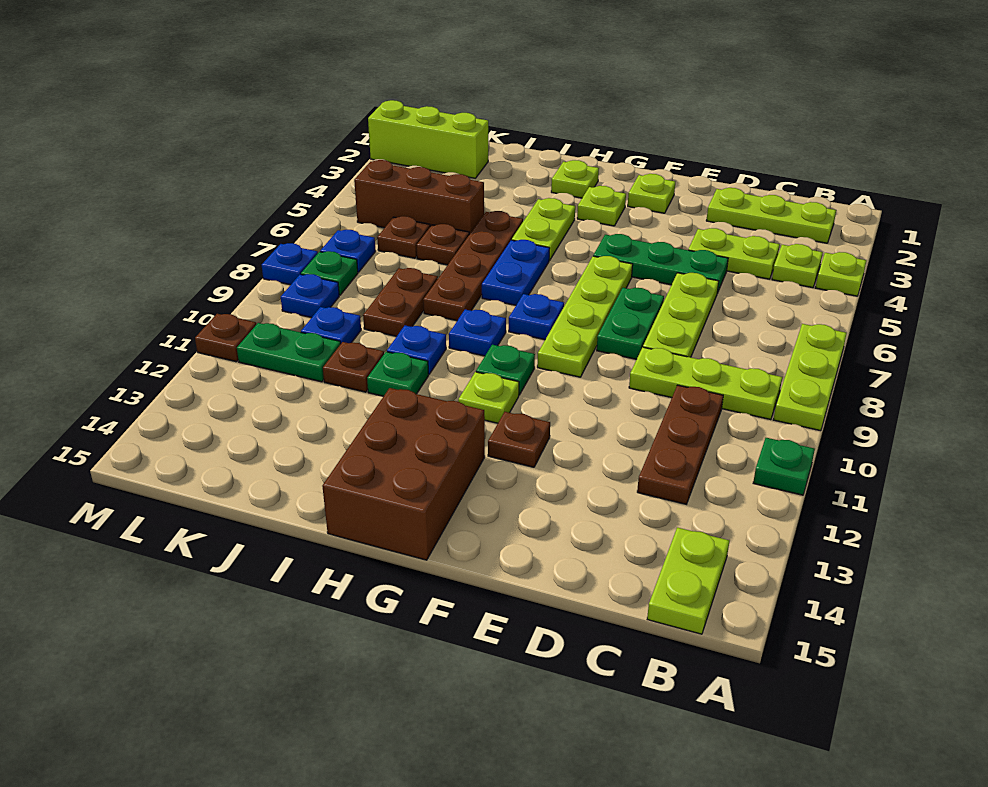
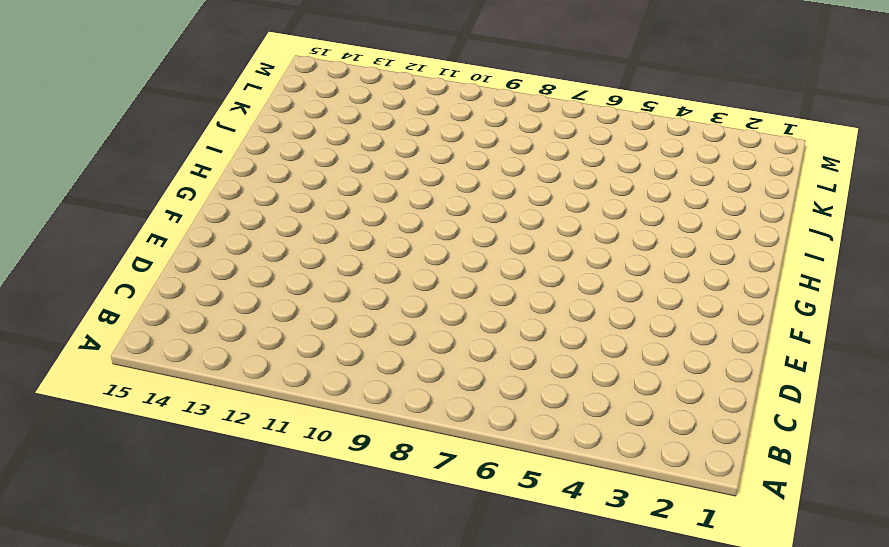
none -> lime 1x1 plate [816,252,866,296]
none -> lime 1x3 plate [773,324,846,431]
none -> green 1x1 plate [753,438,815,495]
none -> lime 1x3 plate [706,188,836,243]

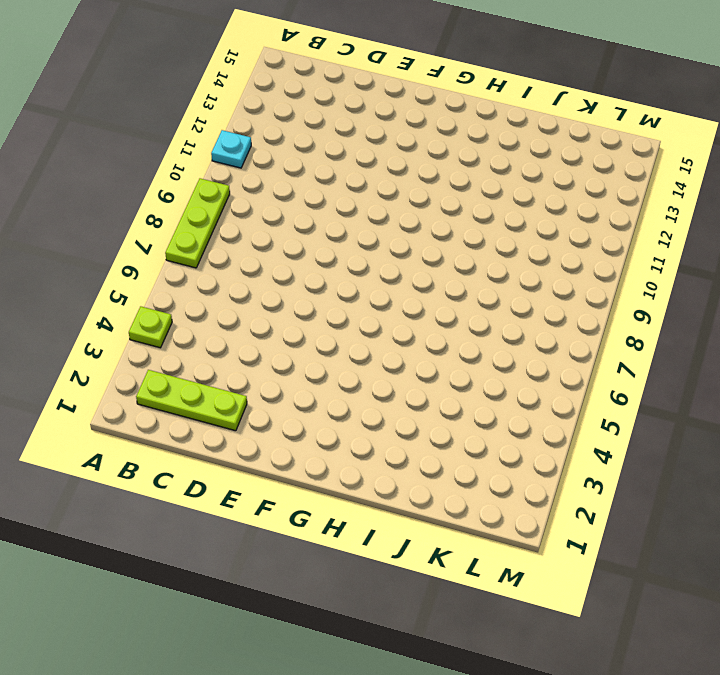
cyan 1x1 plate [211,130,251,168] -> green 1x1 plate [753,438,815,495]
none -> lime 1x1 plate [772,244,823,288]
none -> lime 1x3 plate [629,347,782,420]
none -> lime 1x2 plate [647,527,729,634]
none -> lime 1x2 plate [688,228,780,279]

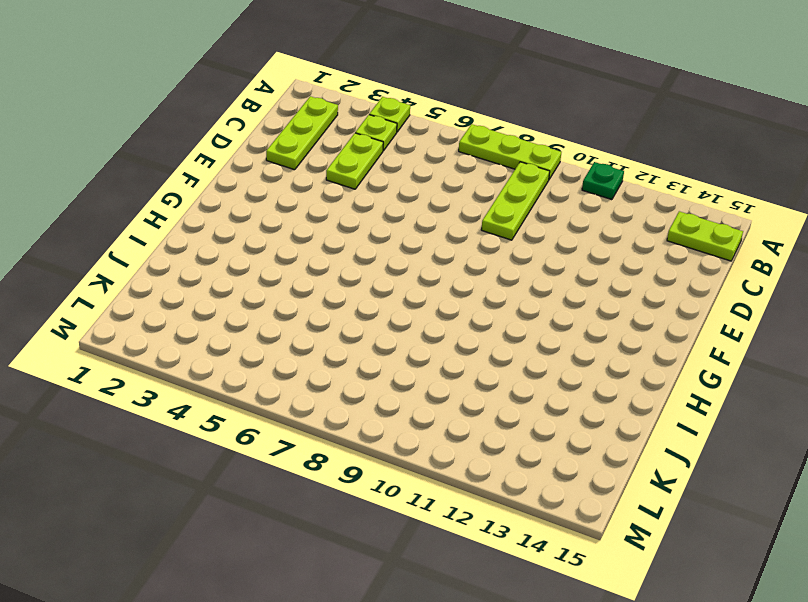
none -> brown 1x3 plate [637,385,723,504]
none -> green 1x3 plate [593,234,728,293]
none -> lime 1x3 plate [643,273,719,357]
none -> green 1x2 plate [597,288,664,359]

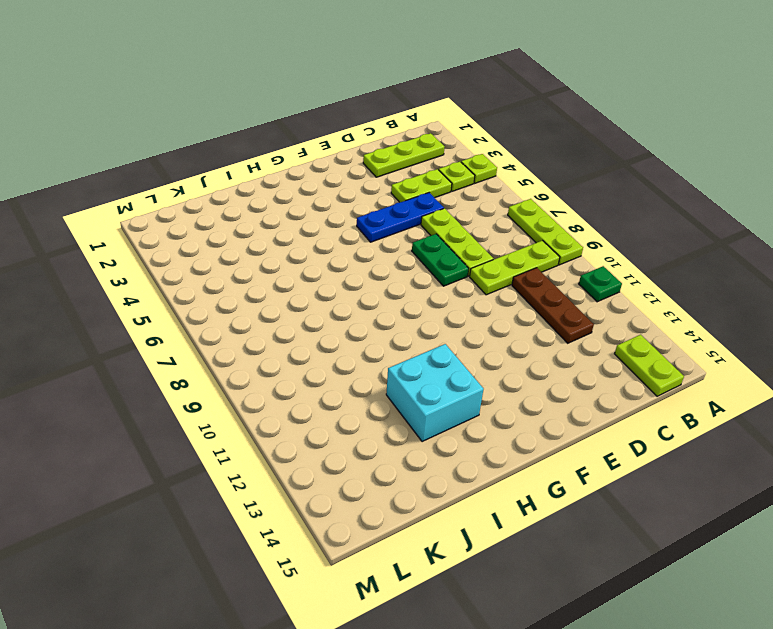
blue 1x3 plate [357,193,444,242] -> green 1x3 plate [593,234,728,293]
cyan 2x2 brick [386,344,483,442] -> brown 2x3 brick [322,388,485,560]
none -> lime 1x1 plate [628,174,675,213]
none -> lime 1x4 plate [537,256,633,377]
none -> brown 1x1 plate [488,412,550,467]
none -> lime 1x1 plate [577,186,626,226]

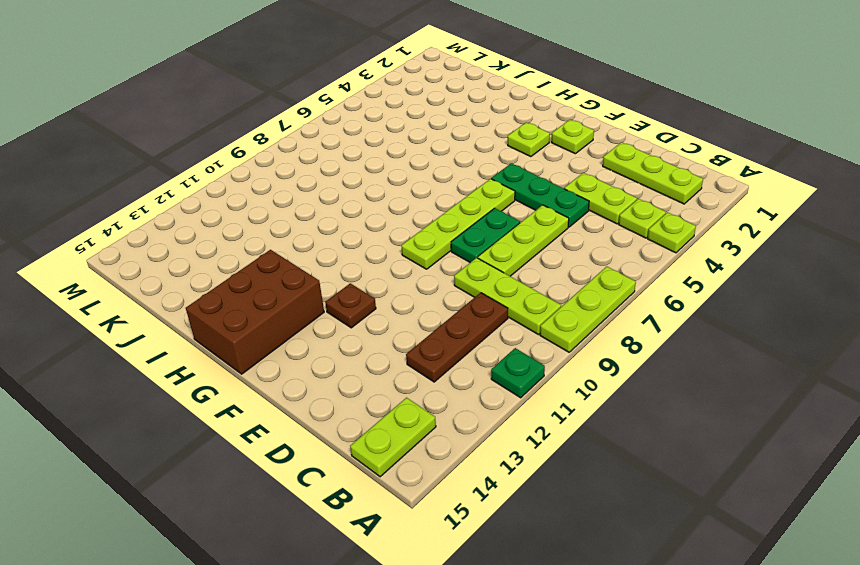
none -> blue 1x1 plate [509,294,564,340]
none -> green 1x1 plate [476,345,535,395]
none -> lime 1x1 plate [458,372,519,423]
none -> lime 1x1 plate [551,160,599,198]

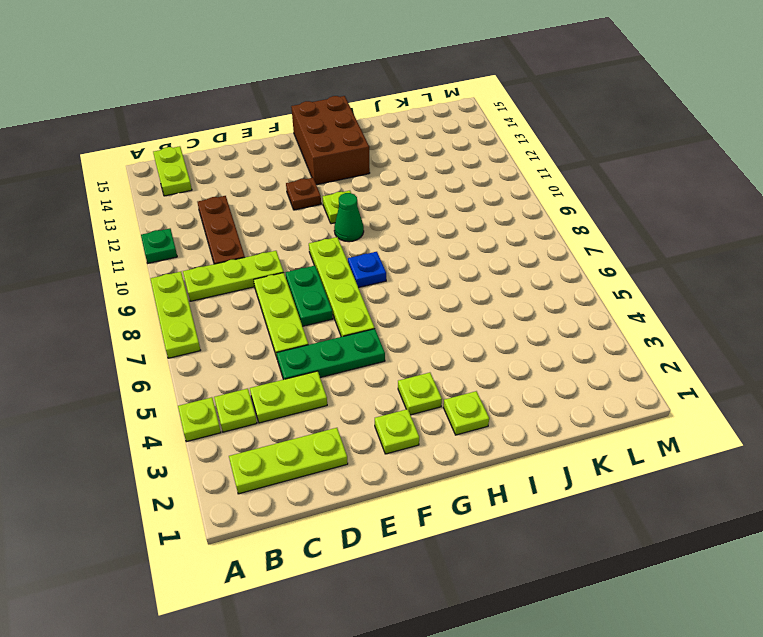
green 1x1 cone [334,193,364,242] -> green 1x1 plate [476,345,535,395]
none -> lime 1x2 plate [512,198,575,261]
none -> blue 1x2 plate [482,240,550,305]
none -> blue 1x1 plate [449,310,506,356]
none -> brown 1x4 plate [423,211,523,321]

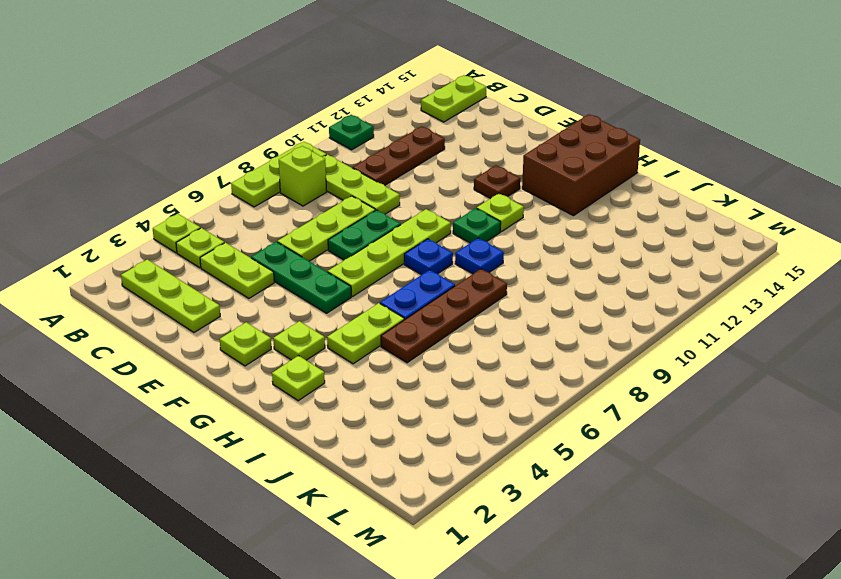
lime 1x1 brick [279,146,327,206] -> none
none -> blue 1x1 plate [387,326,446,374]
none -> green 1x1 plate [367,352,429,396]
none -> brown 1x3 brick [354,160,484,234]
none -> brown 1x1 plate [417,224,469,265]

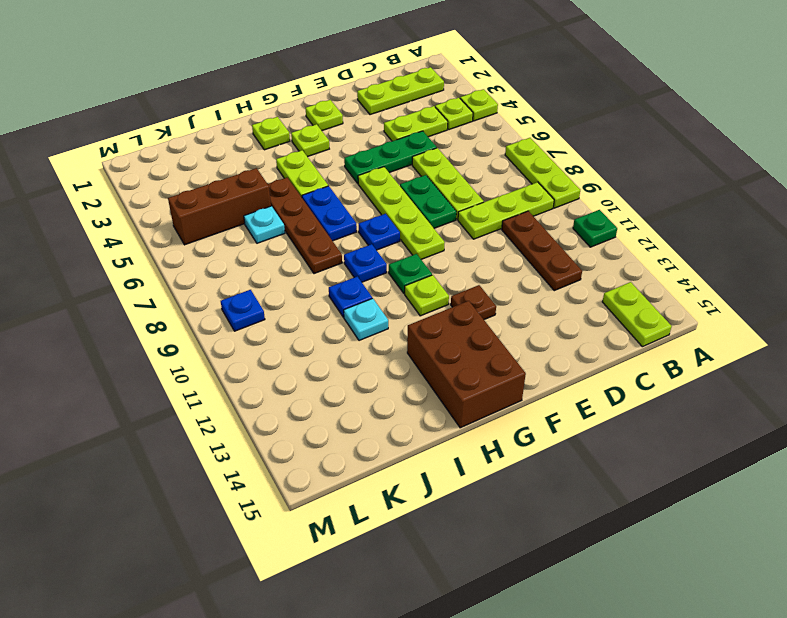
cyan 1x1 plate [344,298,388,341] -> green 1x1 plate [367,352,429,396]
cyan 1x1 plate [244,206,285,243] -> brown 1x1 plate [417,224,469,265]
none -> brown 1x2 plate [363,268,438,336]
none -> brown 1x1 plate [323,342,384,392]
none -> lime 1x3 brick [368,100,488,178]
none -> brown 1x1 plate [377,216,430,258]

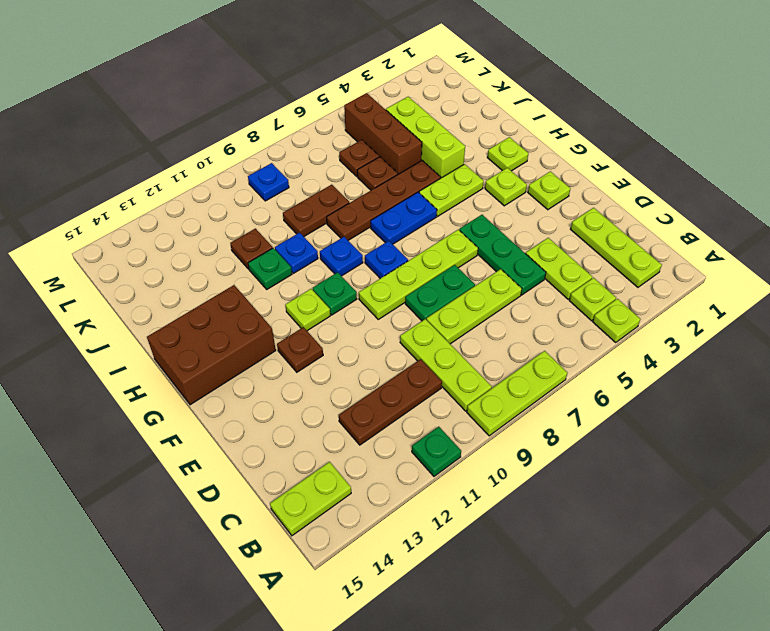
lime 1x3 brick [386,97,465,178] -> lime 1x3 brick moved to [368,100,488,178]
none -> blue 1x1 plate [301,307,361,343]
none -> green 1x2 plate [237,323,341,382]
none -> blue 1x1 plate [320,230,376,272]
none -> green 1x1 plate [301,251,358,295]

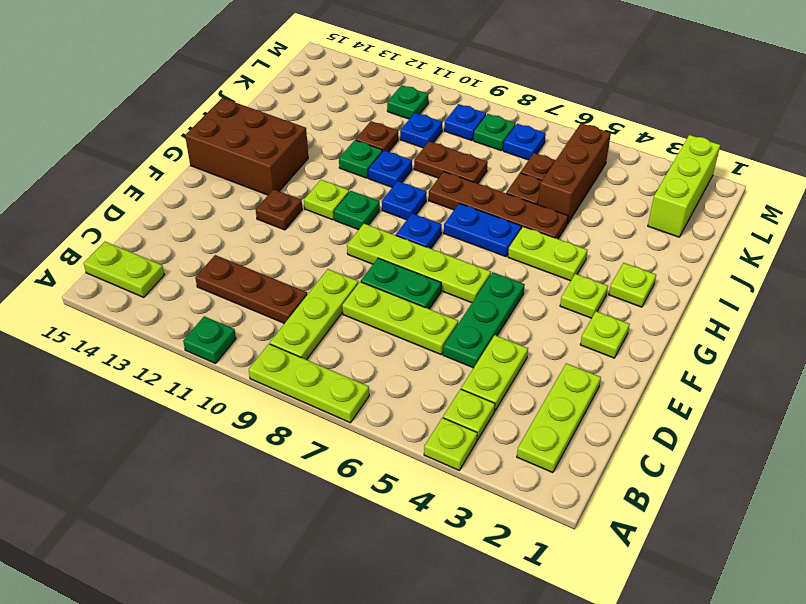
green 1x1 plate [387,85,428,119] -> green 1x2 plate [237,323,341,382]
none -> blue 1x1 plate [262,243,318,285]
none -> brown 1x1 plate [195,314,256,362]

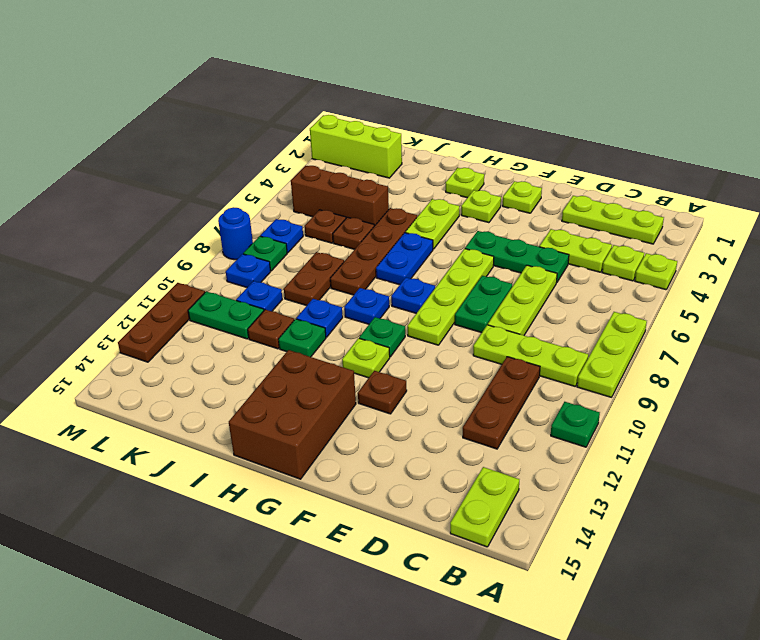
blue 1x1 round brick [218,207,253,260] -> blue 1x1 plate [262,243,318,285]
brown 1x3 plate [118,283,205,362] -> brown 1x1 plate [195,314,256,362]

